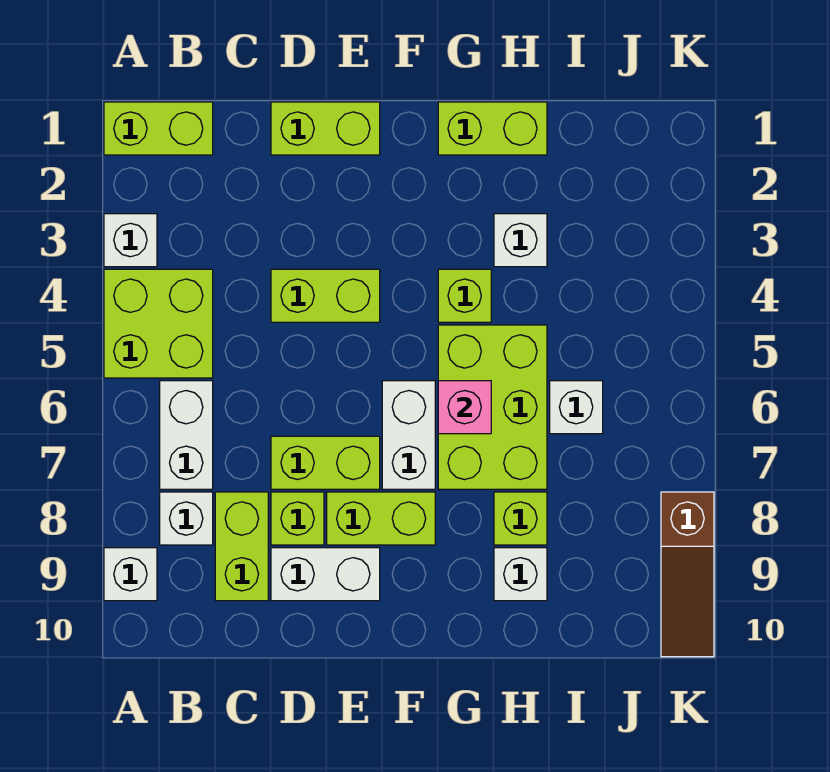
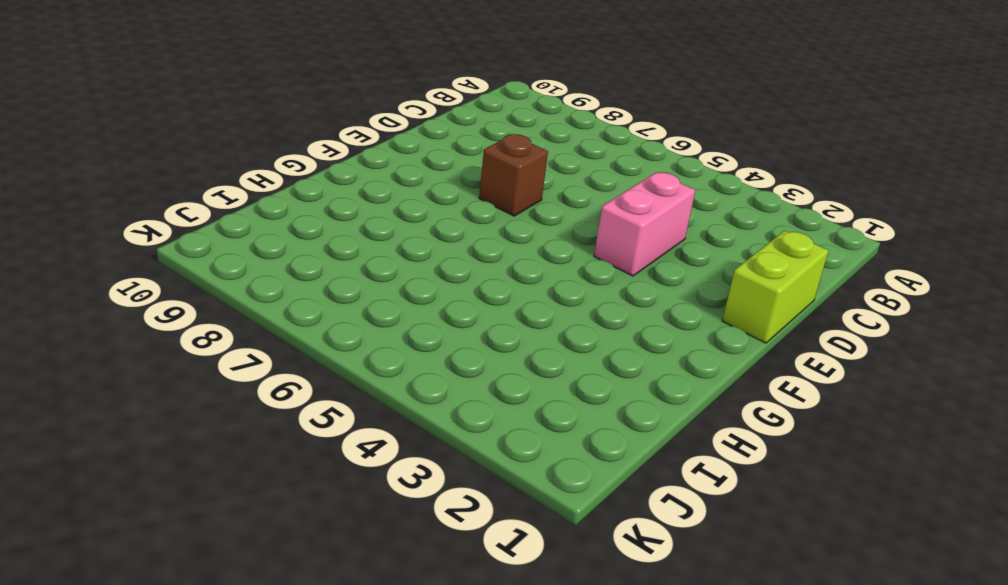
pink 1x2 brick [594,172,695,276] -> lime 1x2 brick [271,269,380,322]
brown 1x1 brick [479,134,548,216] -> lime 1x2 brick [271,436,380,489]
none -> lime 1x2 brick [104,102,213,155]
none -> white 1x1 brick [104,214,157,267]
none -> lime 2x2 brick [104,269,213,378]

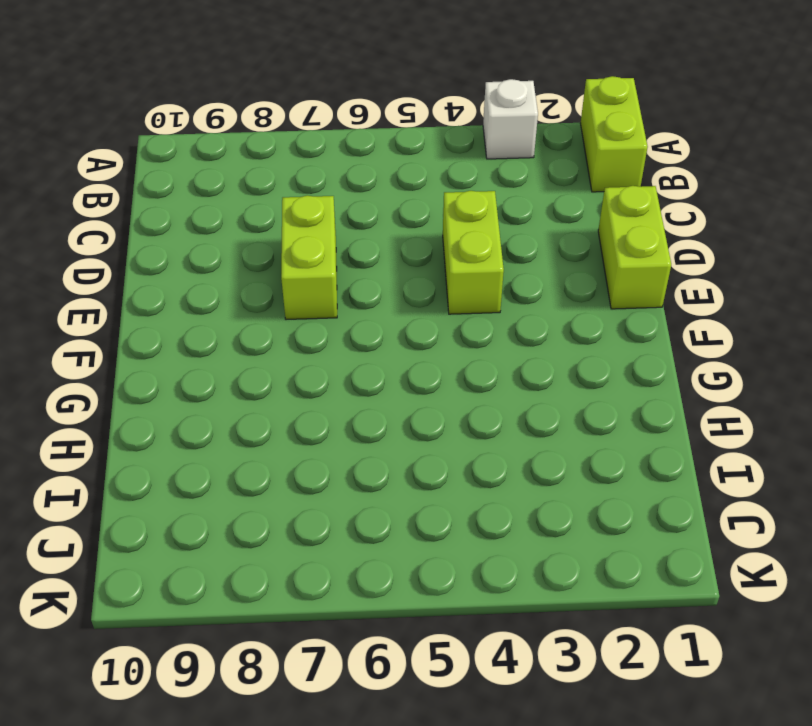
none -> lime 2x2 brick [104,269,213,378]
none -> white 1x1 brick [104,548,157,601]
none -> white 1x2 brick [160,381,213,489]

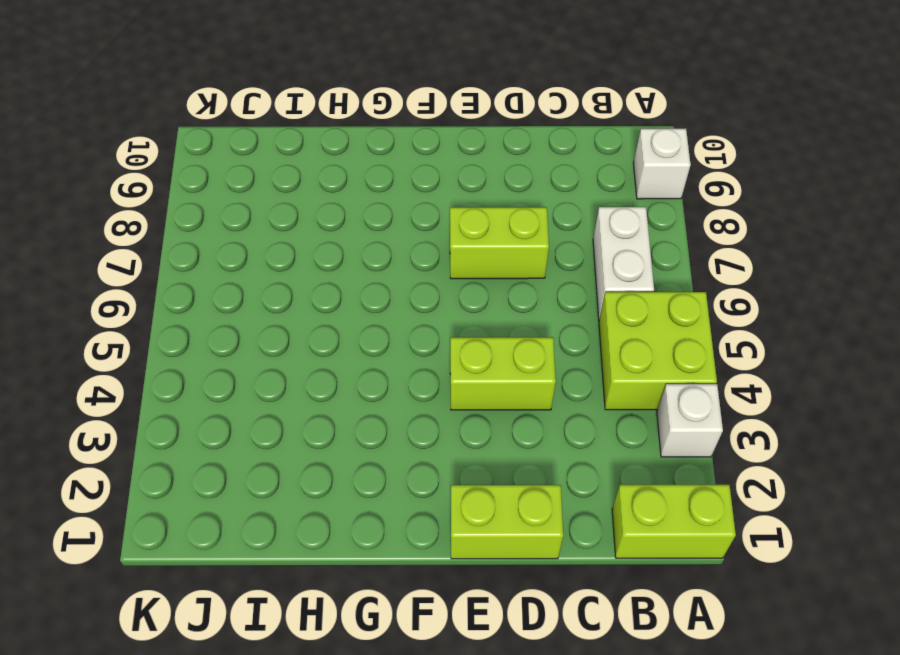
none -> white 1x1 brick [160,492,213,545]
none -> lime 1x2 brick [215,492,268,601]
none -> lime 1x1 brick [271,492,324,545]

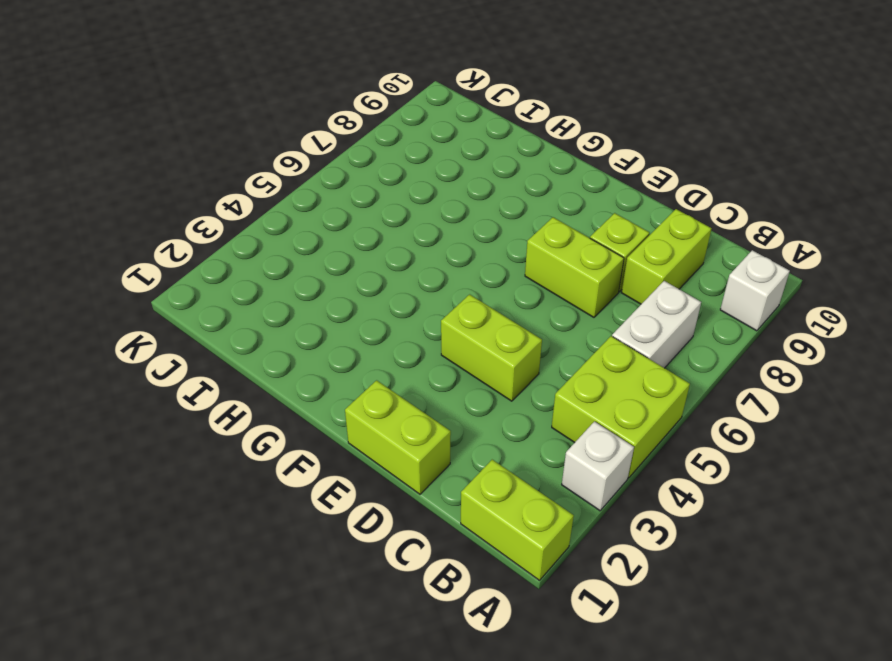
none -> white 1x1 brick [160,492,213,545]
none -> white 1x2 brick [271,548,380,601]
none -> lime 1x2 brick [327,492,435,545]

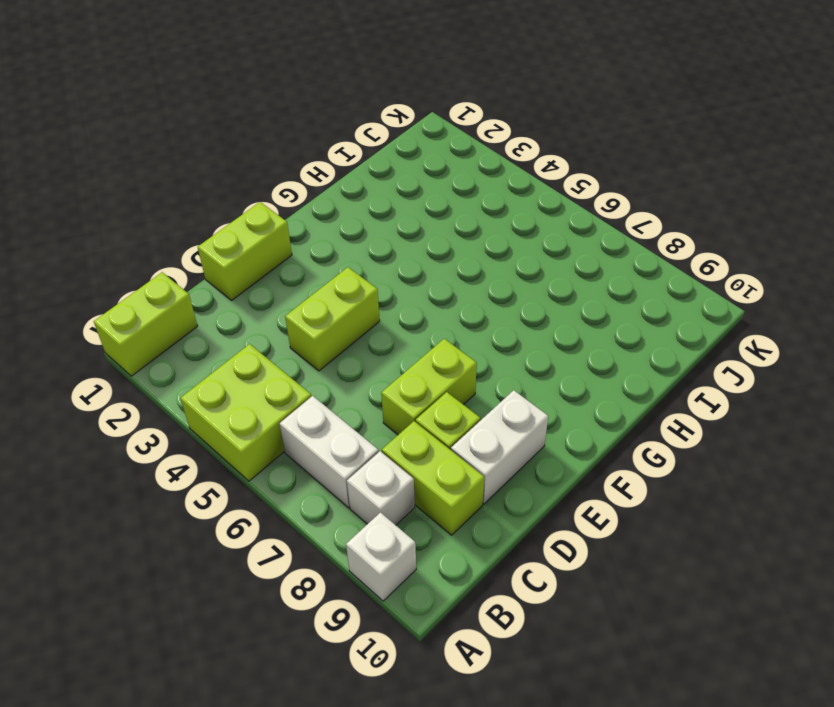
none -> white 1x1 brick [104,214,157,267]
none -> lime 1x2 brick [327,492,435,545]
none -> white 1x2 brick [382,381,435,489]

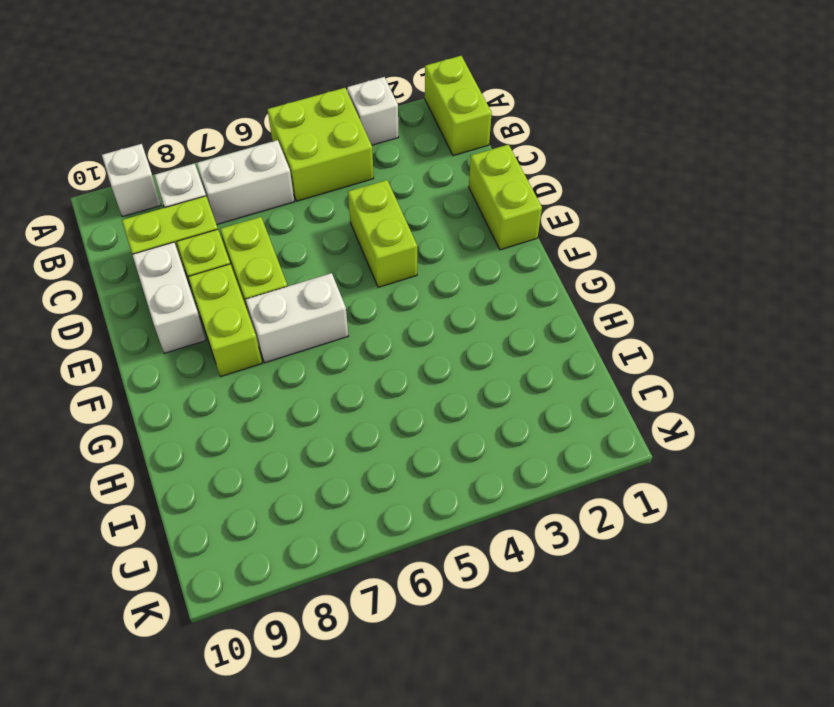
none -> lime 1x2 brick [438,102,547,155]
none -> lime 1x1 brick [438,269,491,322]
none -> lime 2x3 brick [438,325,547,489]

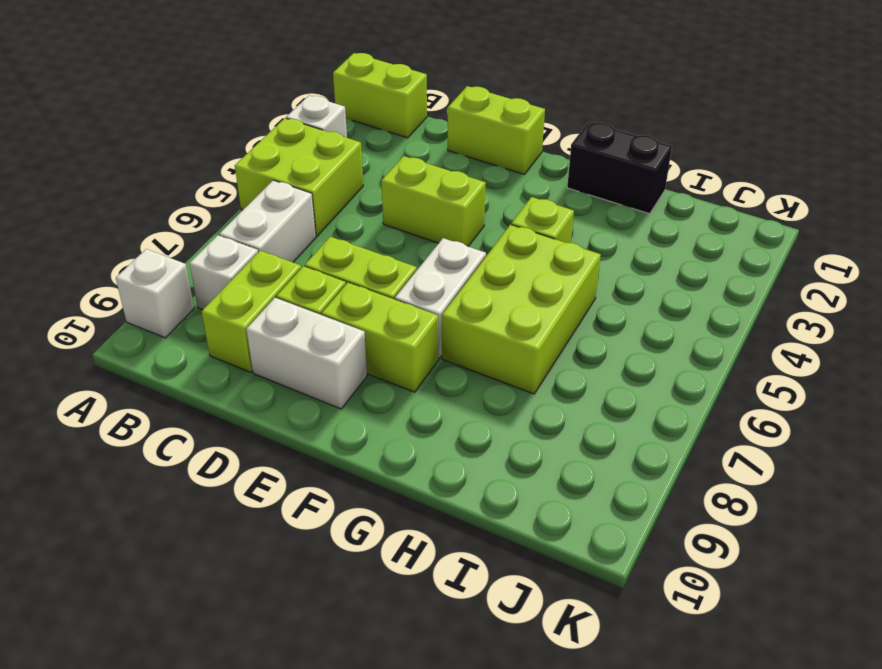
black 1x2 brick [567,122,672,214] -> lime 1x2 brick [438,102,547,155]
none -> white 1x1 brick [494,214,547,267]
none -> lime 1x1 brick [494,492,547,545]
none -> white 1x1 brick [494,548,547,601]

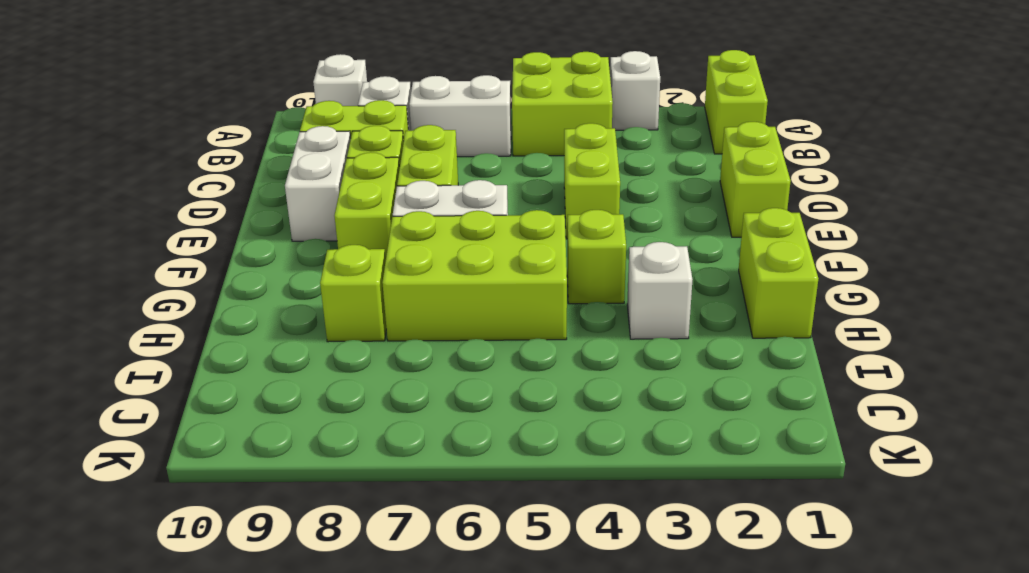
none -> white 1x1 brick [494,548,547,601]
none -> white 1x1 brick [550,381,603,434]
none -> brown 1x3 slope [661,492,714,657]

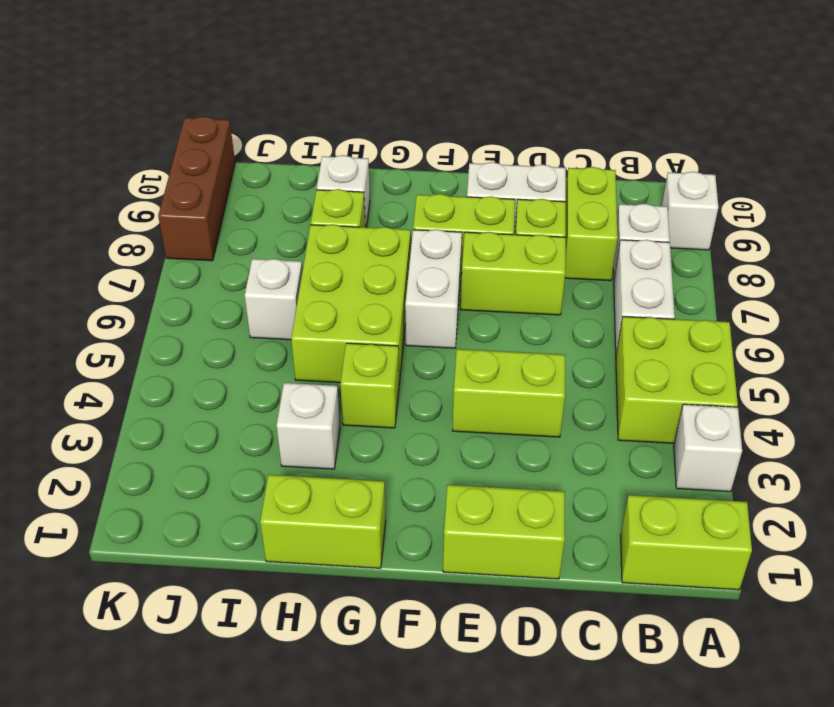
brown 1x3 brick [158,116,235,261] -> brown 1x3 slope [661,492,714,657]
none -> pink 1x1 brick [438,381,491,434]

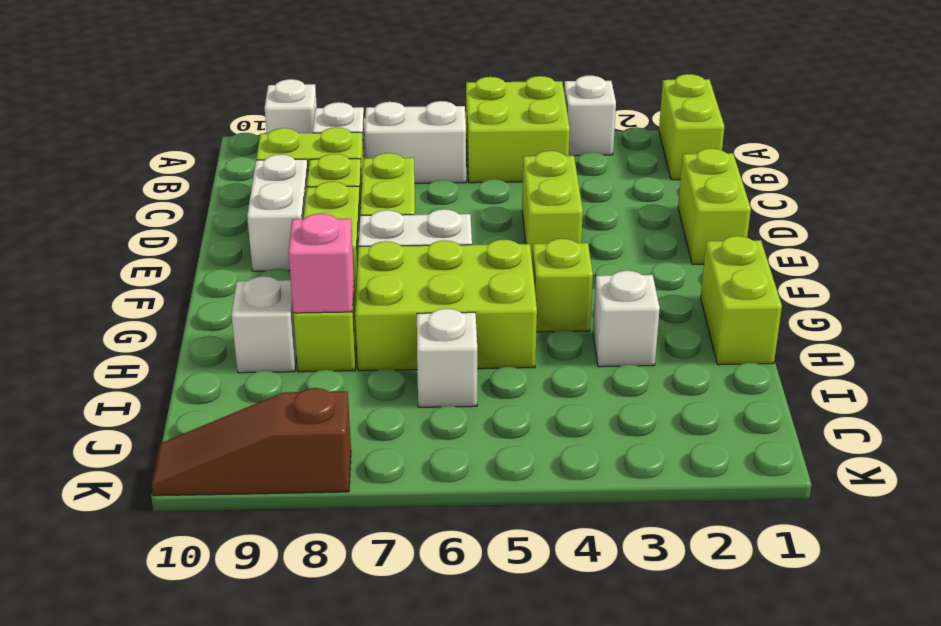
pink 1x1 brick [288,214,354,313] -> pink 1x1 brick moved to [438,381,491,434]

